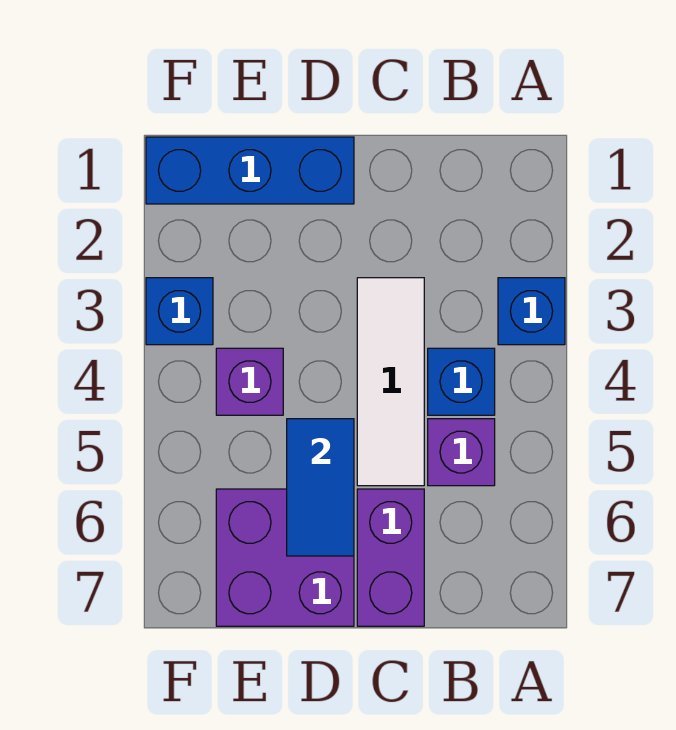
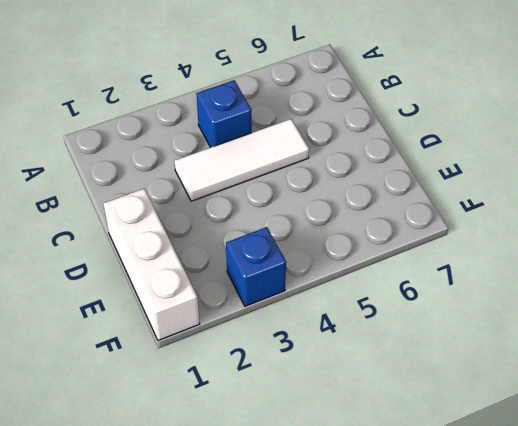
white 1x3 brick [103,189,200,341] -> blue 1x3 brick [146,137,354,204]
none -> blue 1x1 brick [498,278,565,345]
none -> purple 1x1 brick [428,419,495,486]

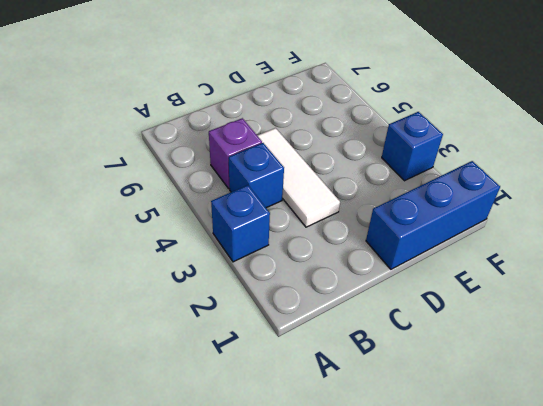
none -> purple 1x2 brick [357,489,424,626]
none -> purple 2x2 brick [216,489,354,626]

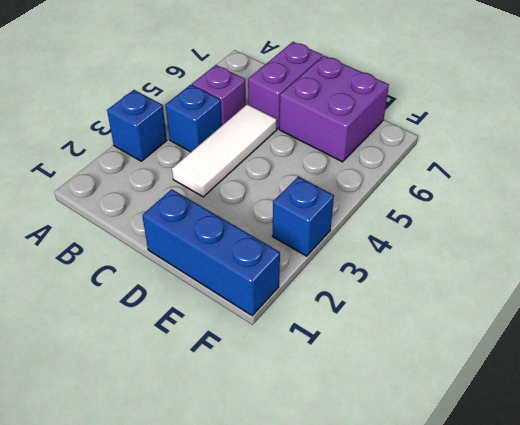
none -> purple 1x1 brick [216,348,283,415]
none -> blue 1x2 tile [287,419,354,556]

